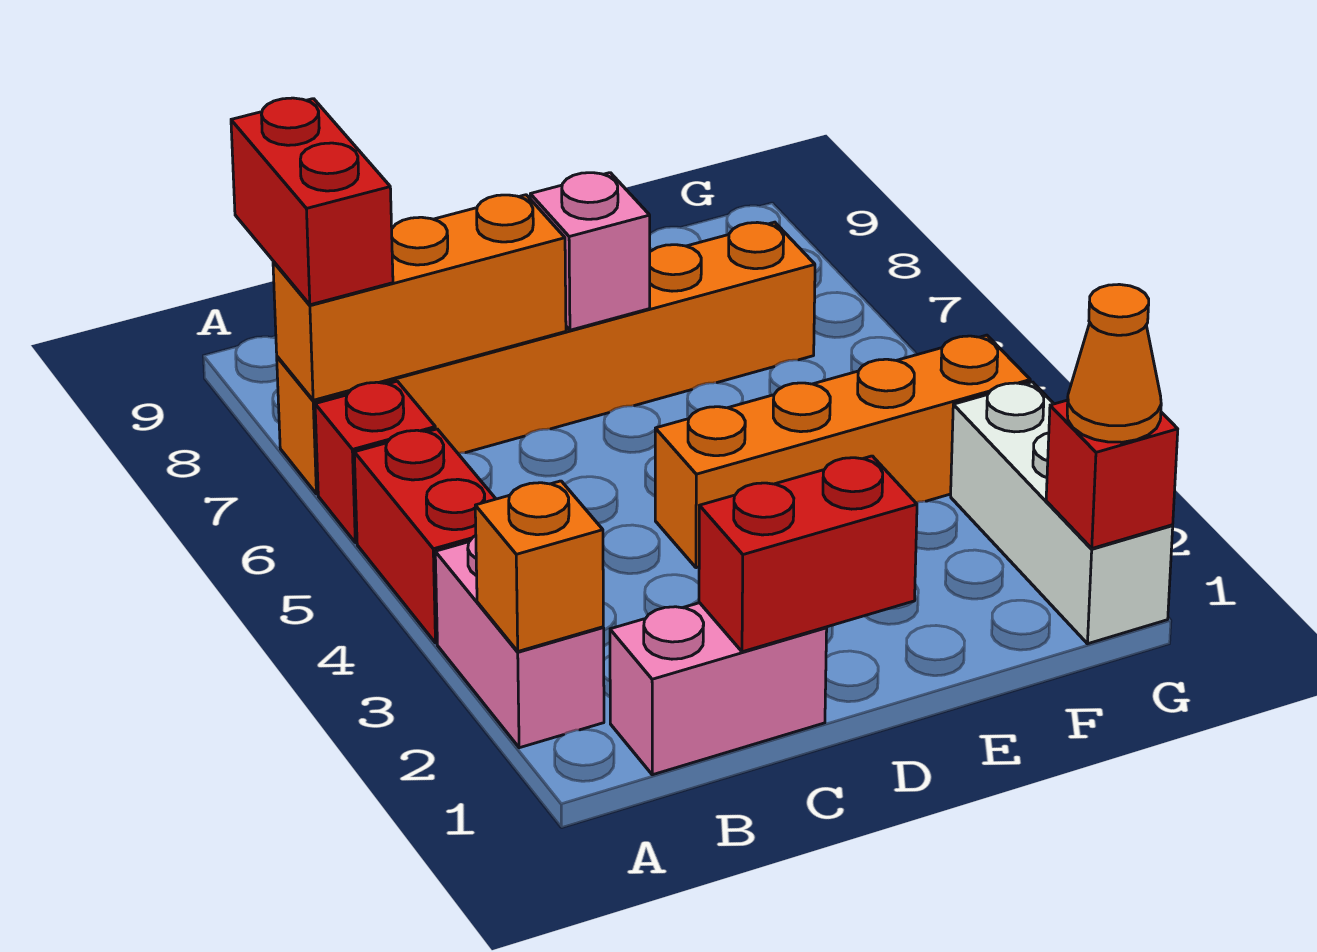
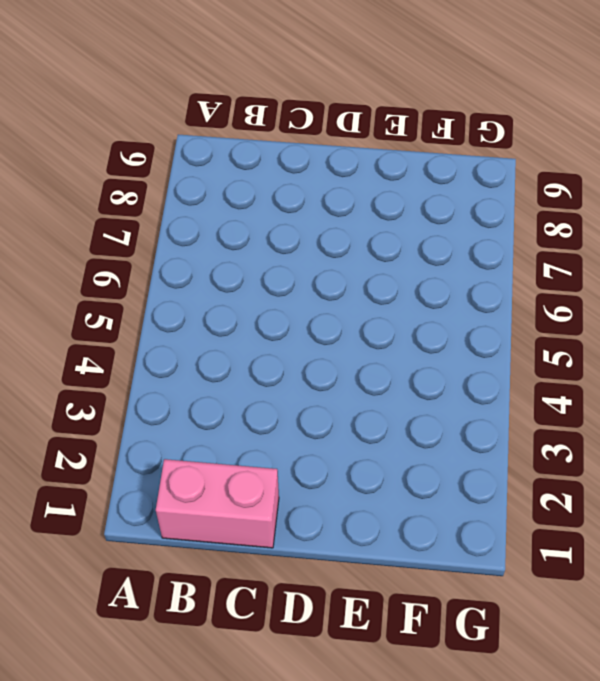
none -> pink 1x2 brick [435,536,604,748]
none -> red 1x2 brick [354,429,496,643]
none -> red 1x1 brick [315,381,435,543]

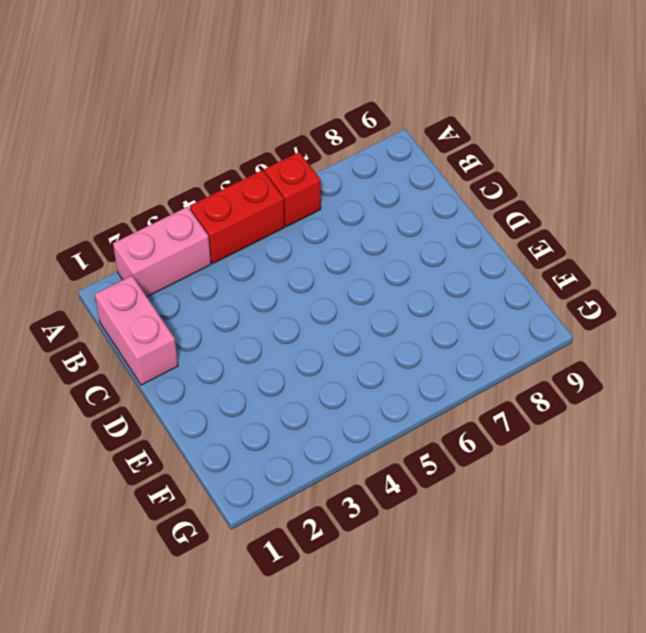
none -> orange 1x6 brick [277,222,815,494]
none -> orange 1x4 brick [655,335,1030,568]
none -> white 1x3 brick [951,382,1173,644]

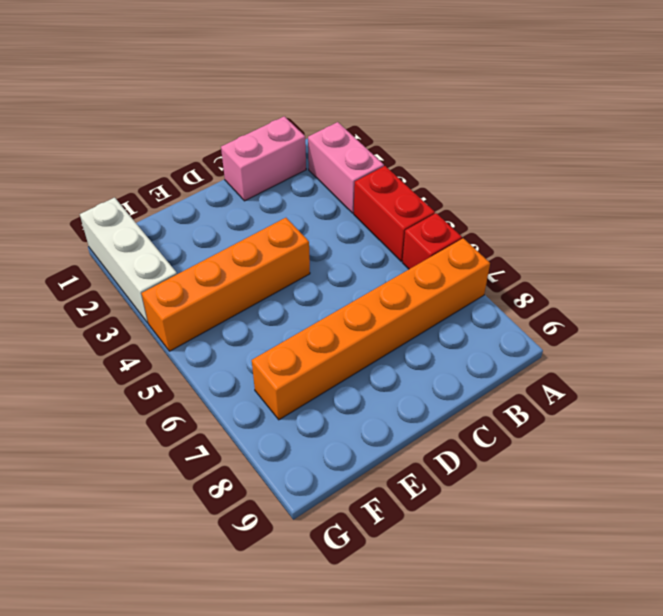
none -> orange 1x1 brick [475,481,603,651]
none -> orange 1x3 brick [273,195,566,400]
none -> red 1x2 brick [699,456,917,652]

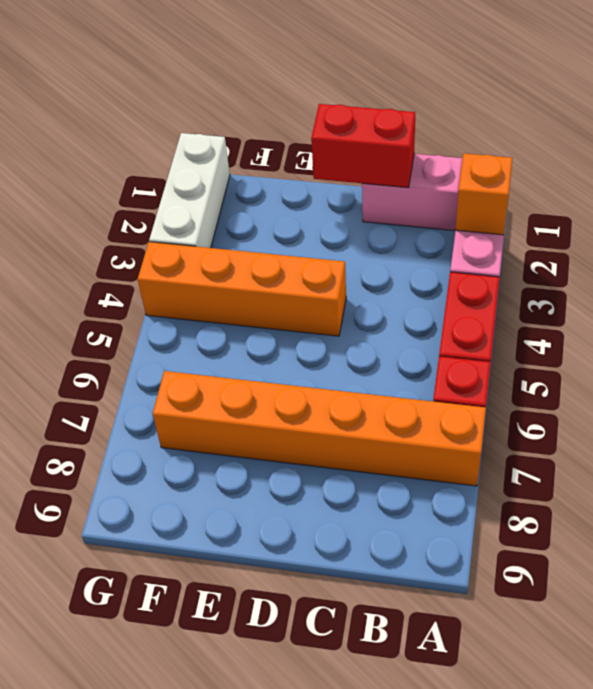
none -> orange 1x3 brick [273,195,566,400]
none -> pink 1x1 brick [530,173,650,330]
none -> red 1x1 brick [1046,400,1178,548]

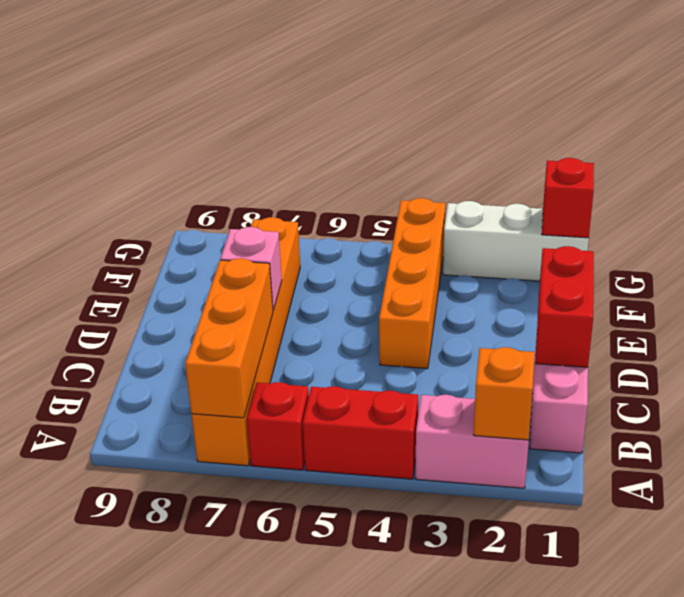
none -> red 1x2 brick [231,98,393,305]
none -> orange 1x1 cone [1067,284,1161,442]

